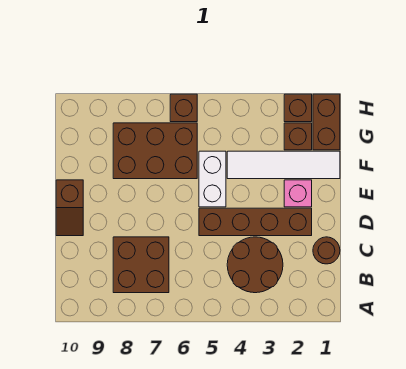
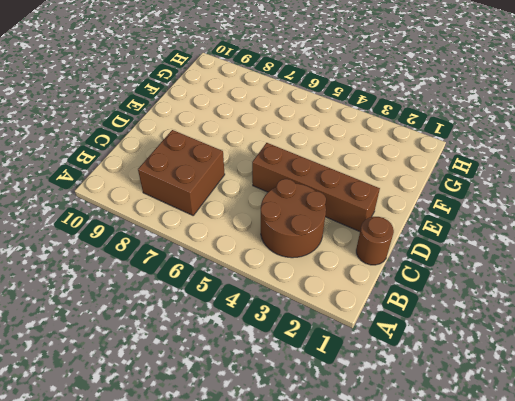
none -> brown 1x2 slope [56,180,83,236]
none -> pink 1x1 brick [284,180,312,207]
none -> white 1x2 brick [199,151,226,207]

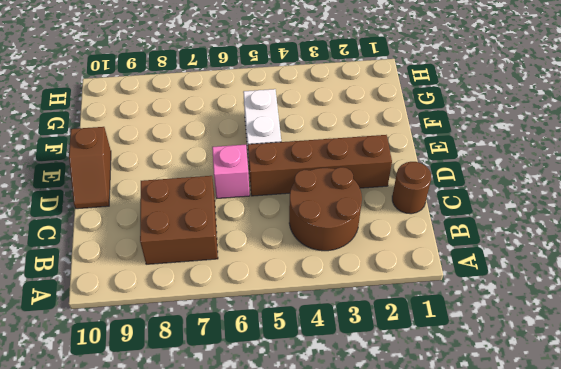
pink 1x1 brick [212,145,250,198] -> pink 1x1 brick moved to [284,180,312,207]
none -> white 1x4 tile [227,151,340,179]
none -> brown 2x3 brick [113,123,197,179]
none -> brown 1x2 brick [313,94,340,150]

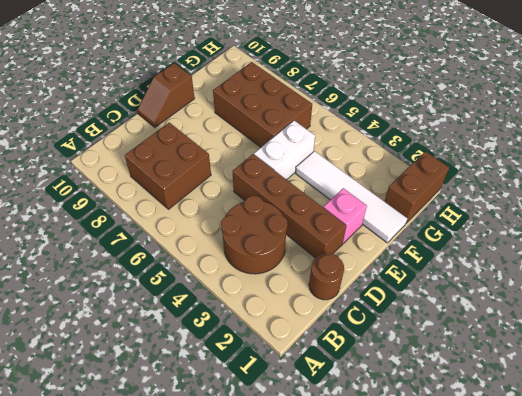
none -> brown 1x1 brick [284,123,312,150]
none -> brown 1x1 brick [284,94,312,122]
none -> brown 1x1 brick [170,94,197,122]

